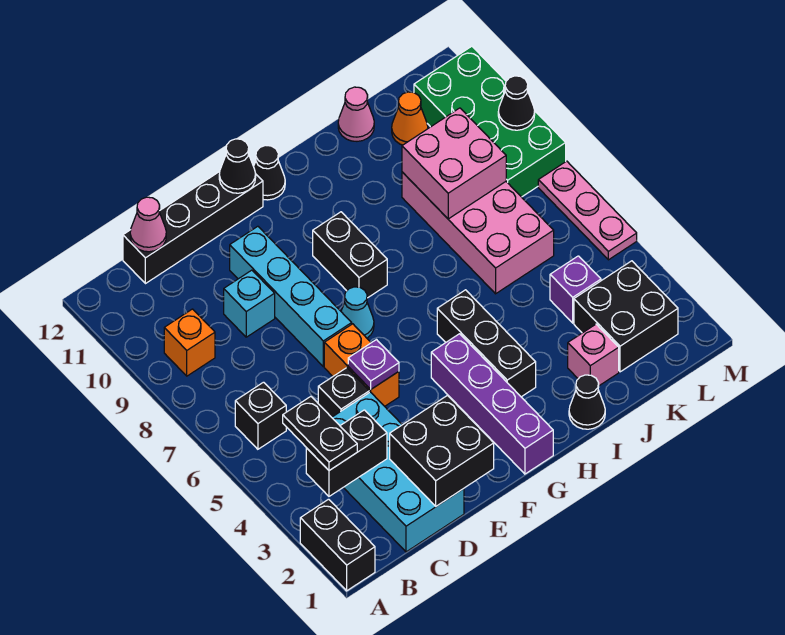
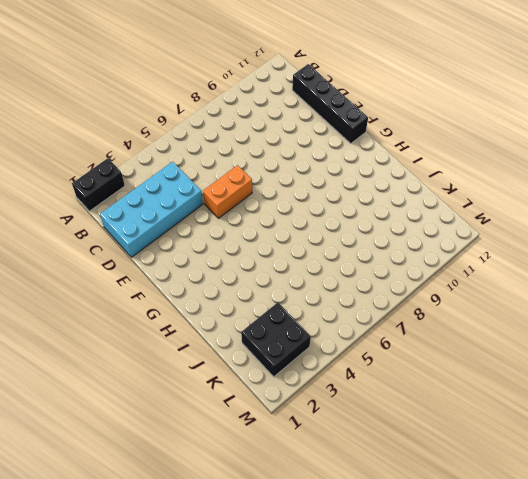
none -> black 1x1 brick [235,382,286,449]
none -> orange 1x1 brick [164,309,215,376]
none -> black 1x1 brick [318,368,369,417]
none -> cyan 1x1 brick [224,270,275,337]

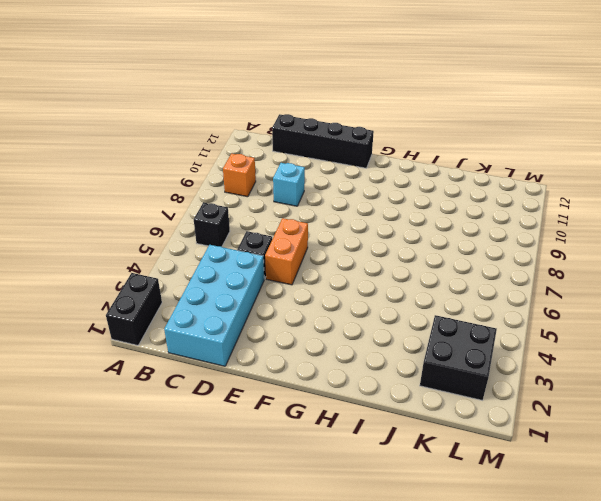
none -> cyan 1x4 brick [230,226,352,367]
none -> cyan 1x1 cone [341,287,374,338]
none -> purple 1x4 brick [431,334,553,474]
none -> black 1x2 brick [313,212,387,298]

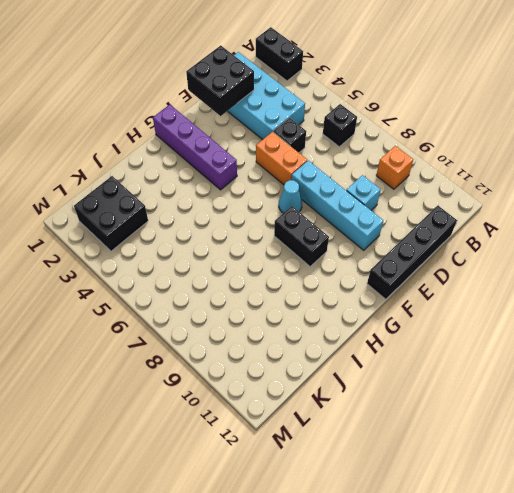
none -> black 1x1 cone [254,145,285,200]
none -> black 1x3 brick [437,290,536,397]
none -> black 1x1 cone [569,375,605,429]
none -> pink 1x1 brick [568,324,619,386]

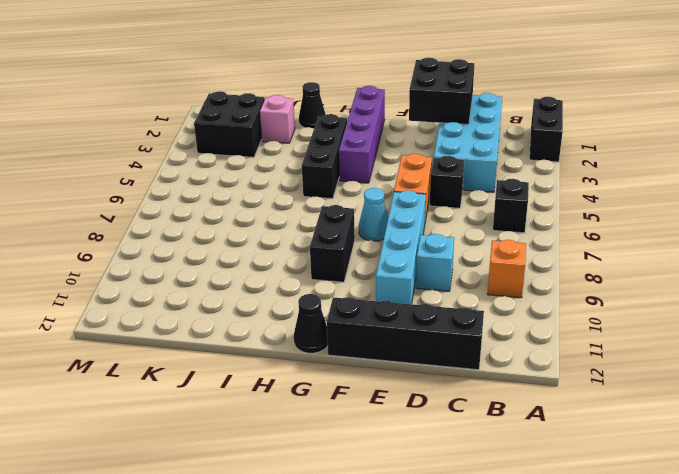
none -> pink 2x4 brick [402,172,554,294]
none -> pink 1x1 cone [338,87,374,141]
none -> purple 1x1 brick [550,256,601,323]
none -> orange 1x1 cone [392,92,428,145]

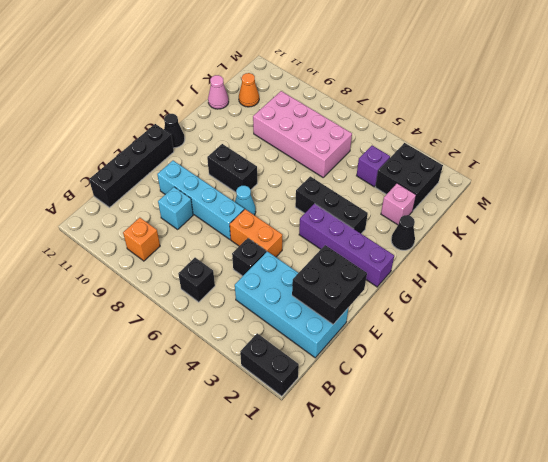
none -> green 2x4 brick [414,46,566,197]
none -> pink 1x3 plate [538,161,637,260]
none -> black 1x2 brick [306,410,387,496]
none -> pink 1x1 cone [130,197,166,252]

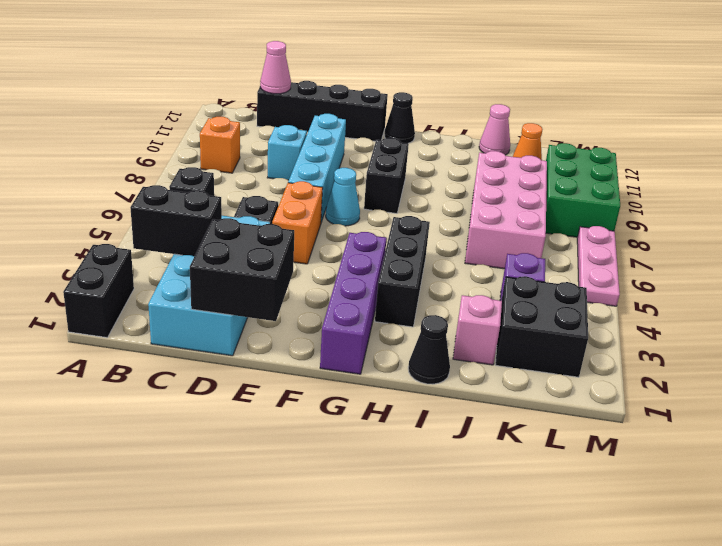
green 2x3 brick [546,143,620,237] -> green 2x4 brick [414,46,566,197]
none -> purple 1x1 plate [348,340,399,389]
none -> black 1x1 cone [219,139,256,193]
none -> pink 2x2 brick [402,108,506,219]
none -> black 1x1 cone [498,76,535,130]

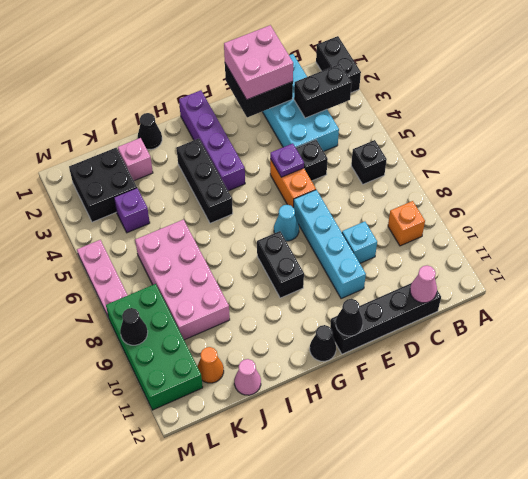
pink 2x2 brick [224,25,293,100] -> pink 2x2 brick moved to [402,108,506,219]
none -> black 1x2 plate [283,397,357,471]

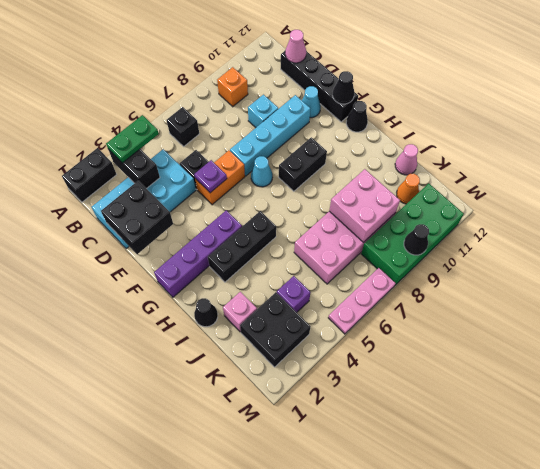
green 1x2 plate [106,115,159,163] -> black 1x2 plate [283,397,357,471]
cyan 1x1 cone [302,86,321,118] -> none

